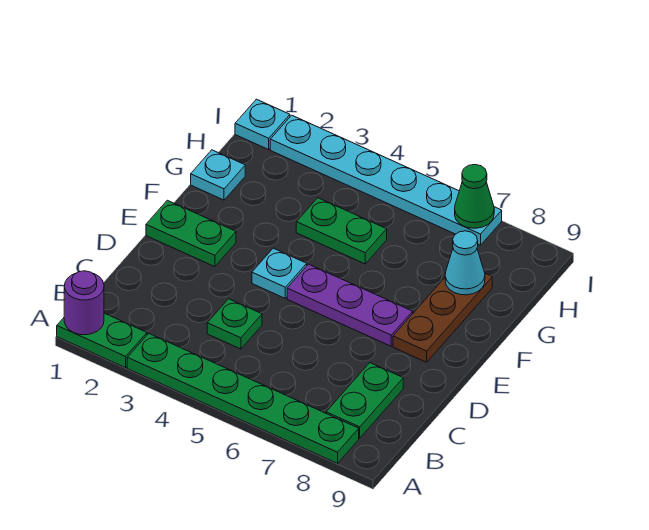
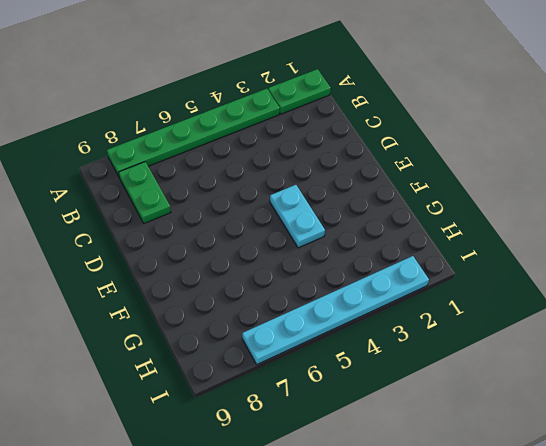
cyan 1x2 plate [270,185,325,248] -> cyan 1x1 plate [252,248,307,298]
none -> green 1x1 plate [207,299,262,349]
none -> green 1x2 plate [146,200,236,267]
none -> purple 1x3 plate [287,264,413,346]

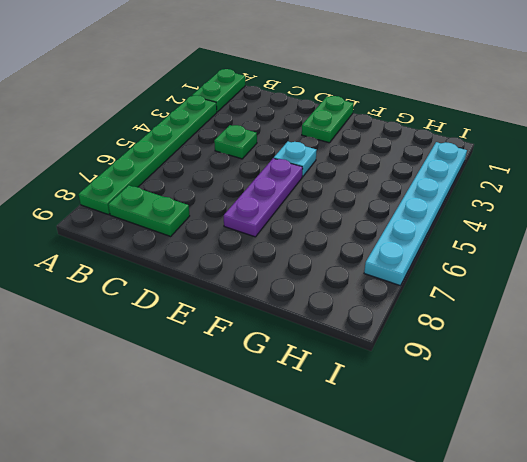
none -> brown 1x3 plate [393,273,492,362]
none -> cyan 1x1 plate [191,150,245,200]
none -> green 1x2 plate [296,198,387,264]

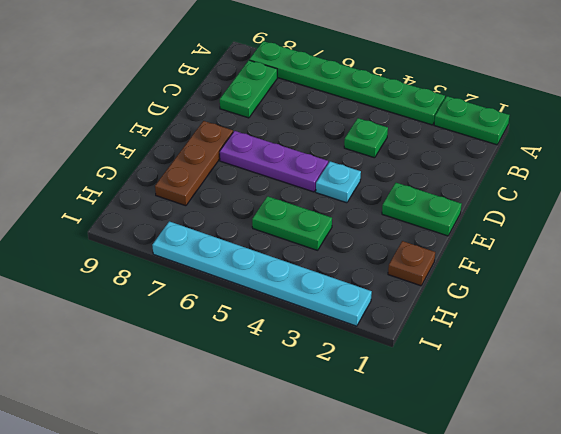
brown 1x1 plate [388,241,435,286] -> cyan 1x1 plate [191,150,245,200]
none -> cyan 1x1 plate [235,99,290,149]
none -> purple 1x1 round brick [64,271,104,335]
none -> cyan 1x1 cone [445,231,485,295]

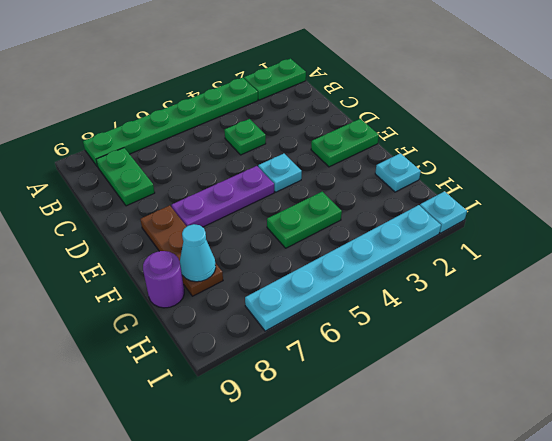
purple 1x1 round brick [143,251,184,308] -> purple 1x1 round brick moved to [64,271,104,335]
none -> green 1x1 cone [455,164,494,228]

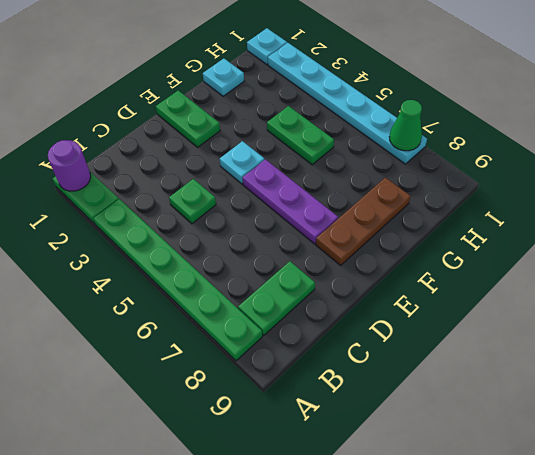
none -> cyan 1x1 cone [445,231,485,295]

